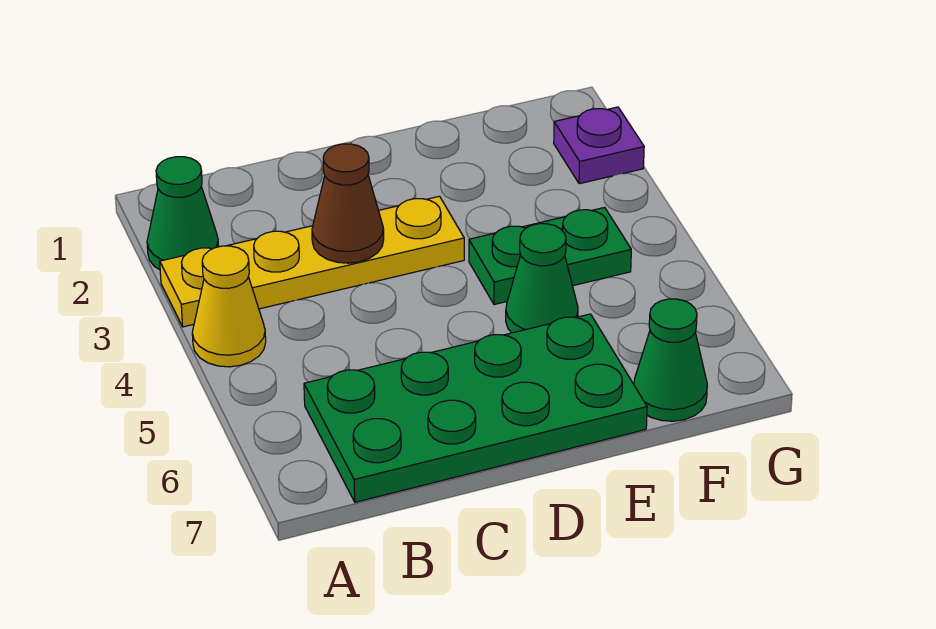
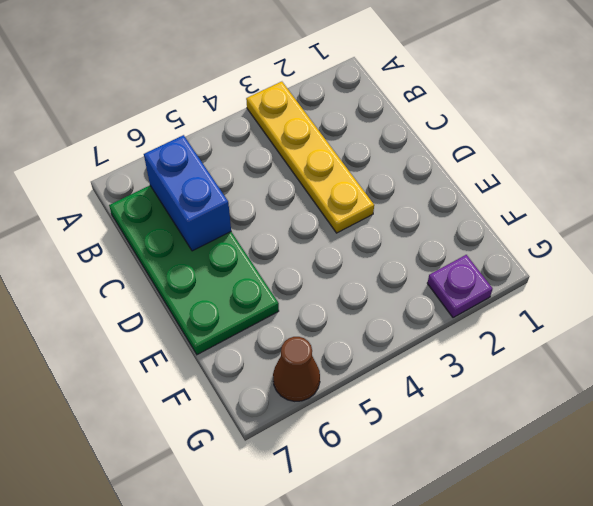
blue 1x2 brick [144,135,231,251] -> none
brown 1x1 cone [273,337,320,401] -> brown 1x1 cone moved to [312,144,384,263]
none -> green 1x1 cone [147,157,219,270]
none -> yellow 1x1 cone [192,246,266,367]

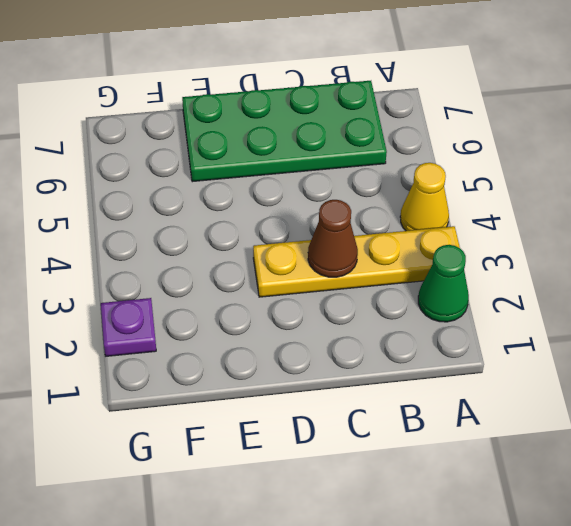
none -> green 1x2 plate [469,207,631,305]
none -> green 1x1 cone [506,224,578,333]

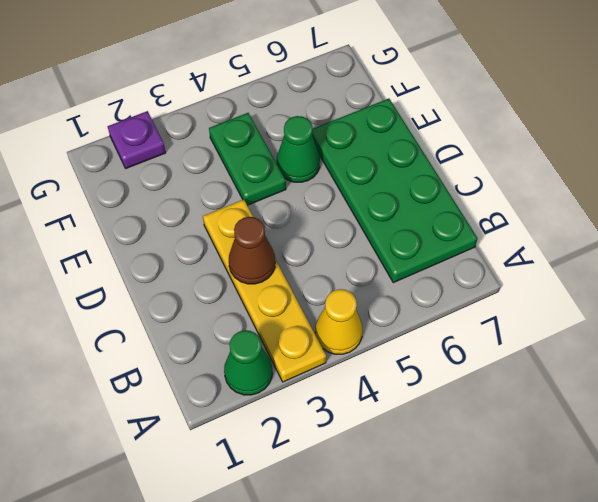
none -> green 1x1 cone [634,299,707,421]

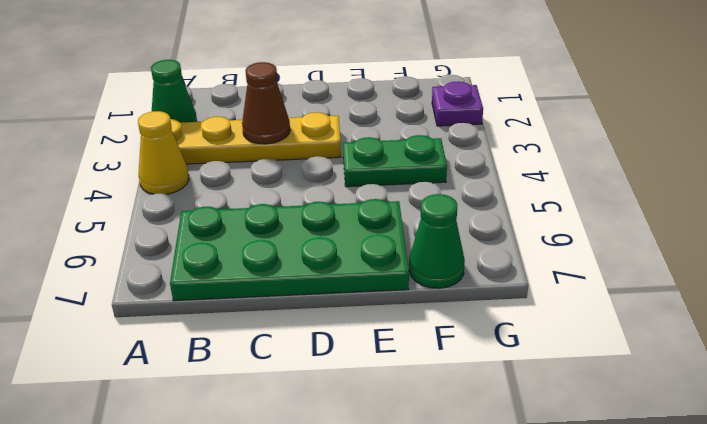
none -> green 1x1 cone [506,224,578,333]

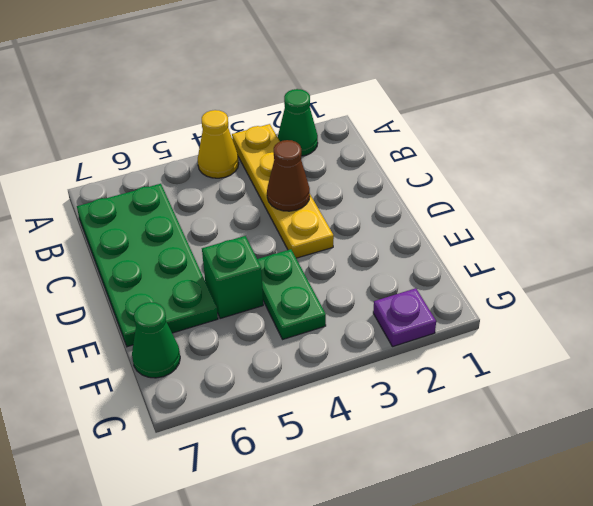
green 1x1 brick [202,236,263,319] -> green 1x1 cone [506,224,578,333]

